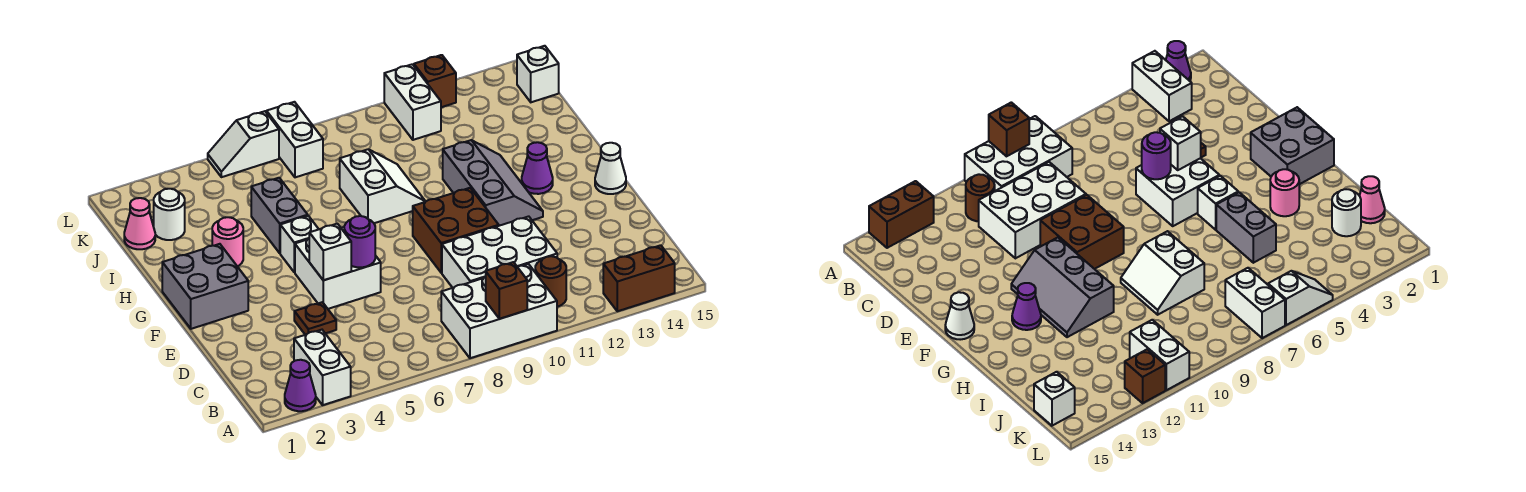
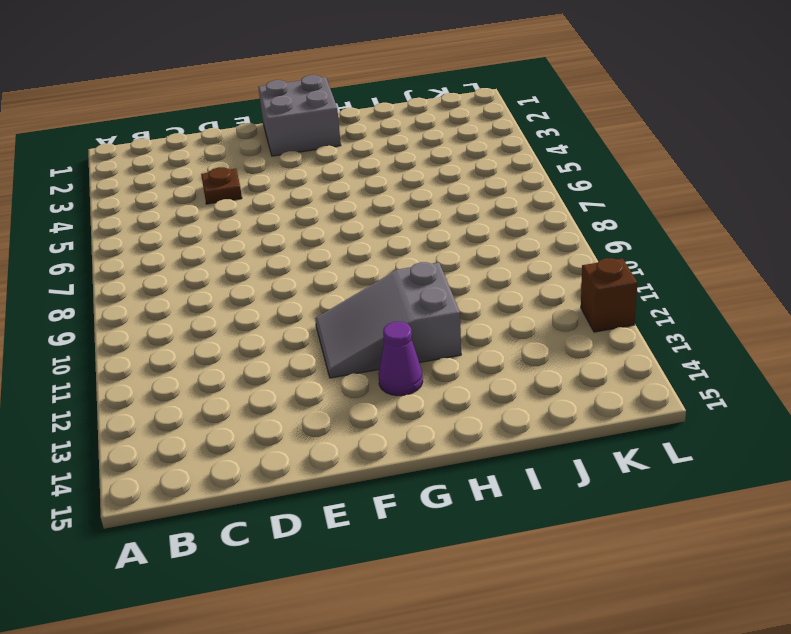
grey 2x3 slope [315,262,461,378] -> grey 2x3 slope turned to [443,140,543,226]
none -> purple 1x1 cone [285,360,316,411]
none -> white 1x2 brick [294,330,351,405]
none -> white 2x3 brick [441,264,557,358]

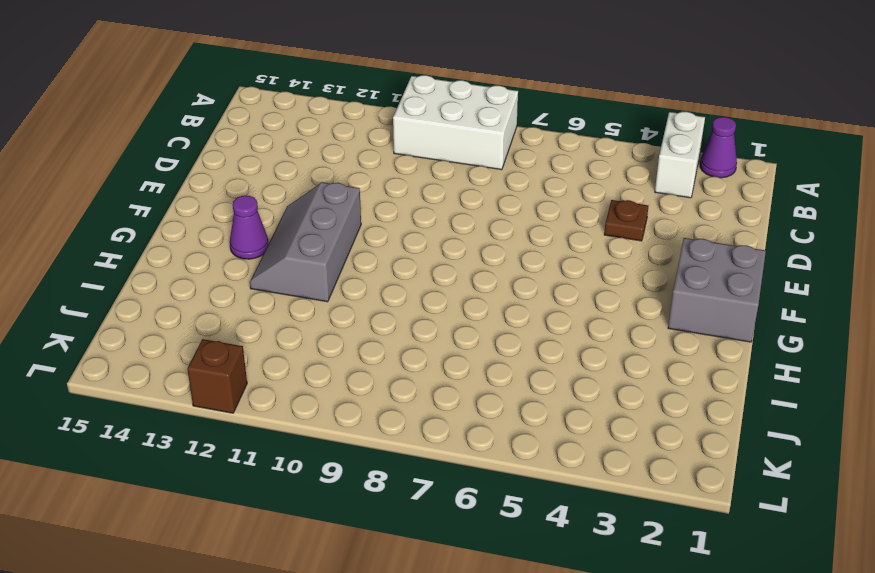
none -> brown 1x2 brick [603,245,675,311]
none -> brown 1x1 round brick [535,256,566,307]
none -> white 2x3 brick [442,216,557,288]

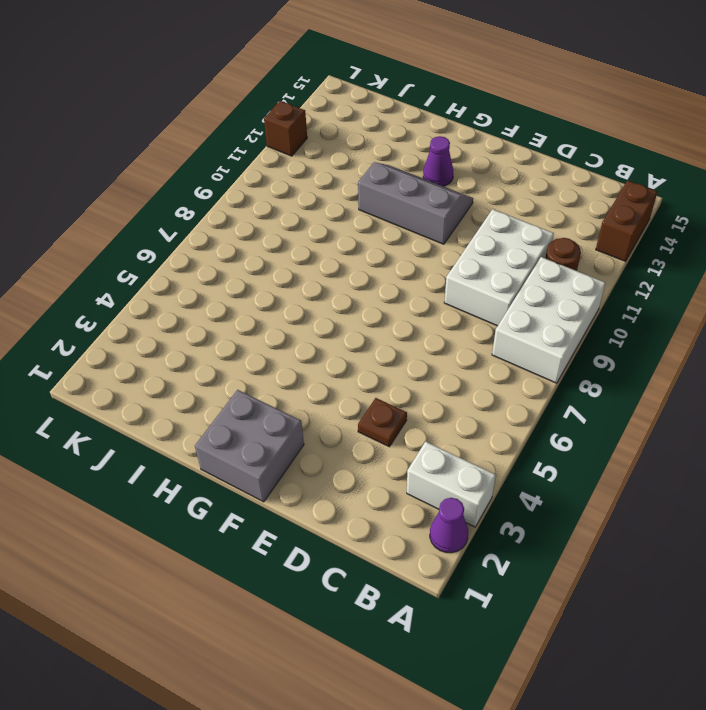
none -> white 2x2 brick [295,227,381,309]
none -> brown 2x2 brick [413,188,499,273]
none -> white 1x1 cone [595,143,626,194]

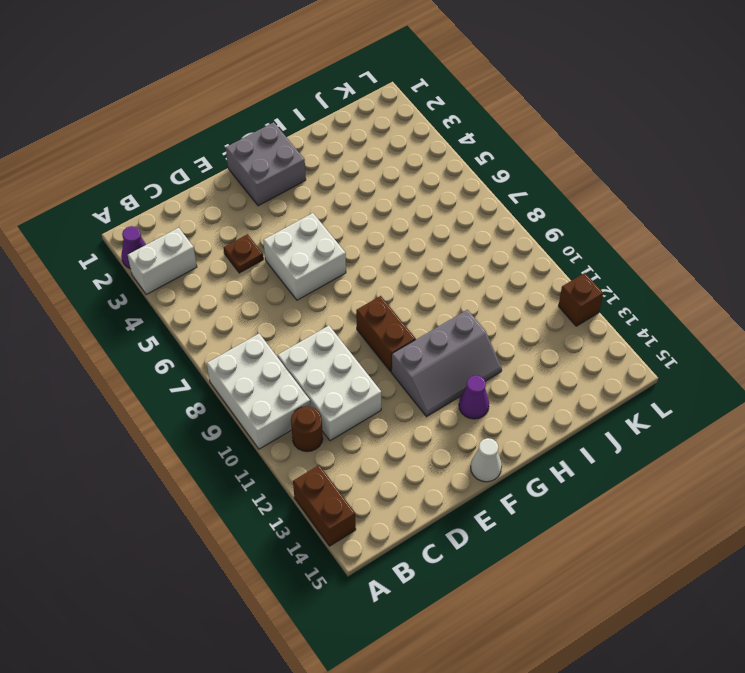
brown 1x2 brick [356,296,416,371] -> brown 2x2 brick [413,188,499,273]
none -> white 1x1 brick [280,216,319,272]
none -> pink 1x1 round brick [212,217,243,266]
none -> grey 1x2 brick [251,178,308,253]

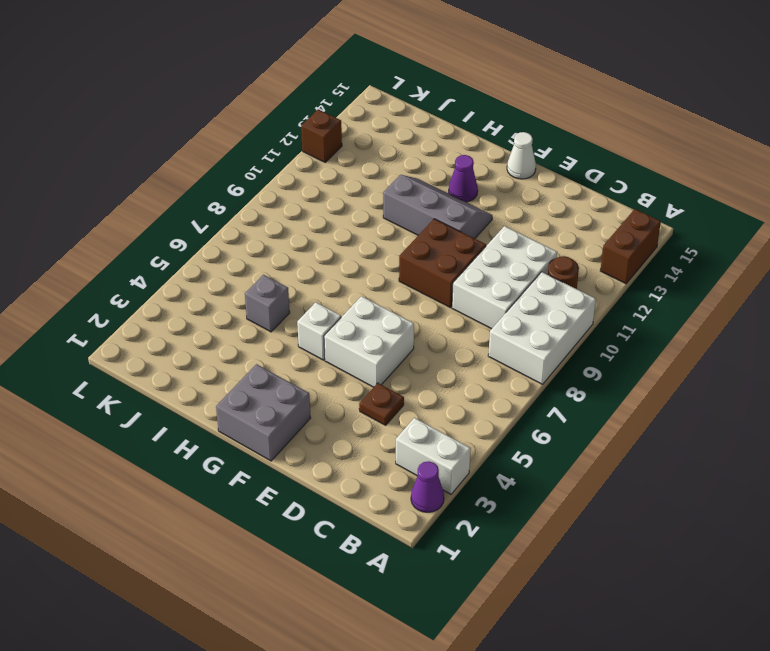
grey 1x1 brick [245,275,290,332] -> grey 1x2 brick [251,178,308,253]
none -> pink 1x1 round brick [212,217,243,266]
none -> white 2x2 slope [340,149,426,223]
none -> pink 1x1 cone [124,198,155,249]

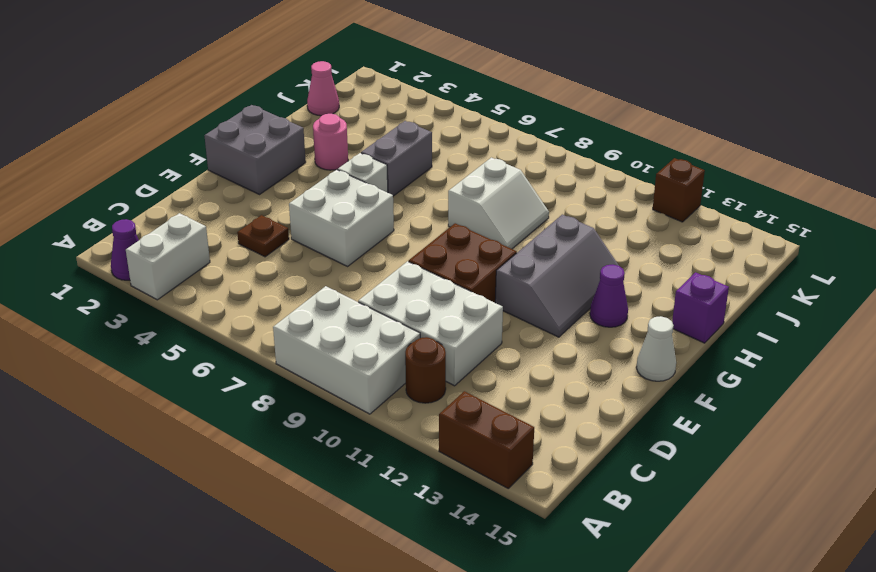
purple 1x1 brick [672,272,729,343] -> none
none -> white 1x1 round brick [154,189,185,240]
none -> white 1x2 brick [267,102,323,177]
none -> white 1x2 brick [384,64,441,140]

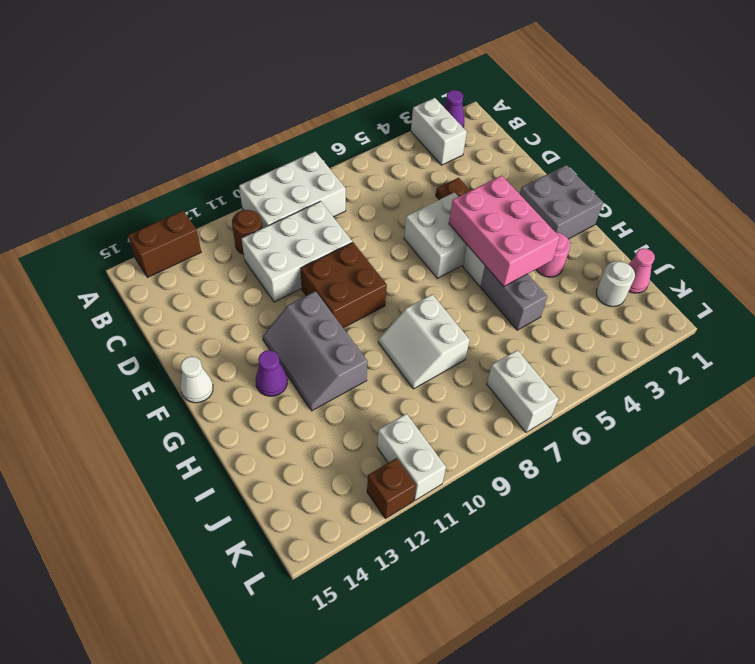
pink 2x3 brick [449,176,560,287] -> none
none -> white 1x1 brick [517,46,559,102]
none -> white 1x2 slope [208,111,279,177]
none -> brown 1x1 brick [486,262,527,319]

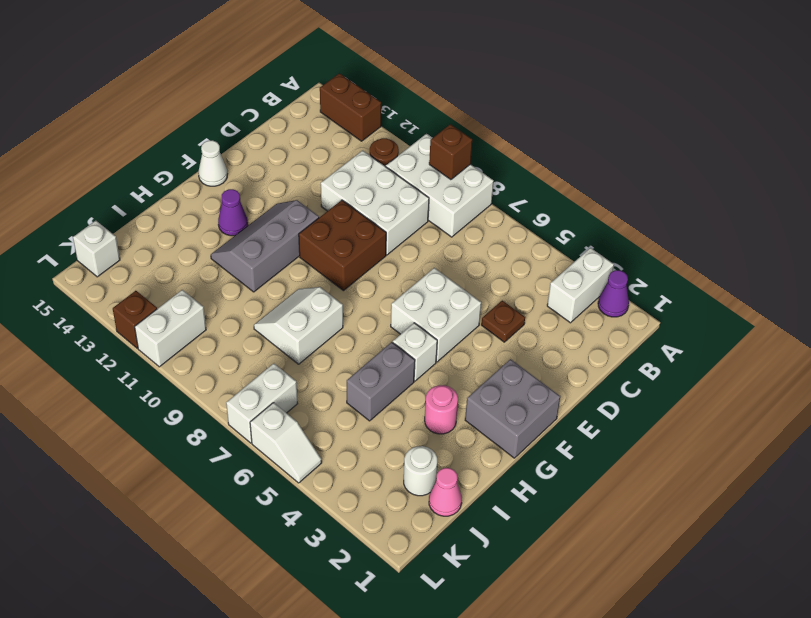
none -> white 1x1 brick [309,224,351,280]
none -> purple 1x1 round brick [344,216,375,267]

